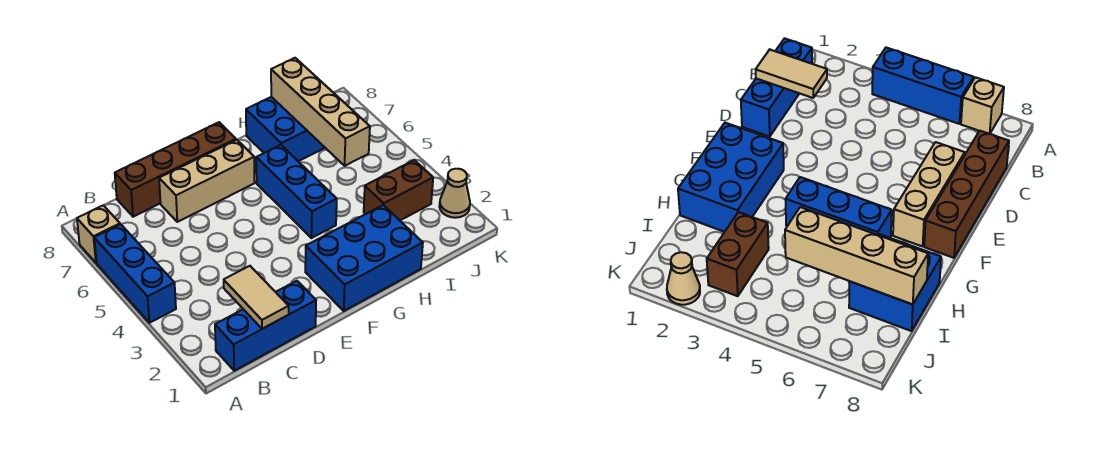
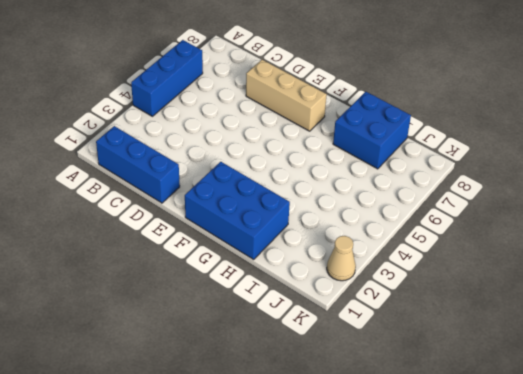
none -> tan 1x1 brick [77,205,120,263]
none -> brown 1x4 brick [115,122,236,217]
none -> blue 1x3 brick [256,145,337,238]

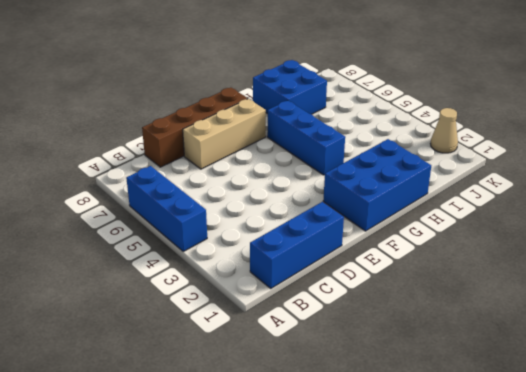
none -> tan 1x1 brick [77,205,120,263]
none -> brown 1x2 brick [364,160,433,220]
none -> tan 1x2 tile [224,266,289,329]

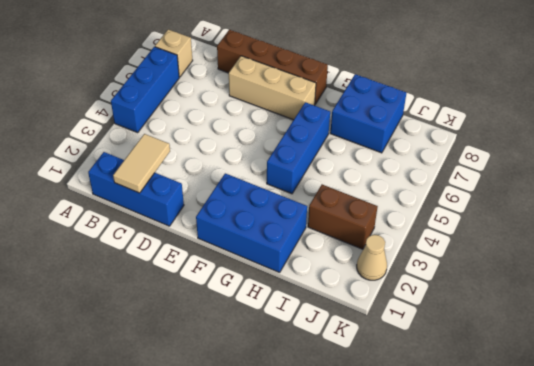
none -> tan 1x4 brick [271,58,370,166]

